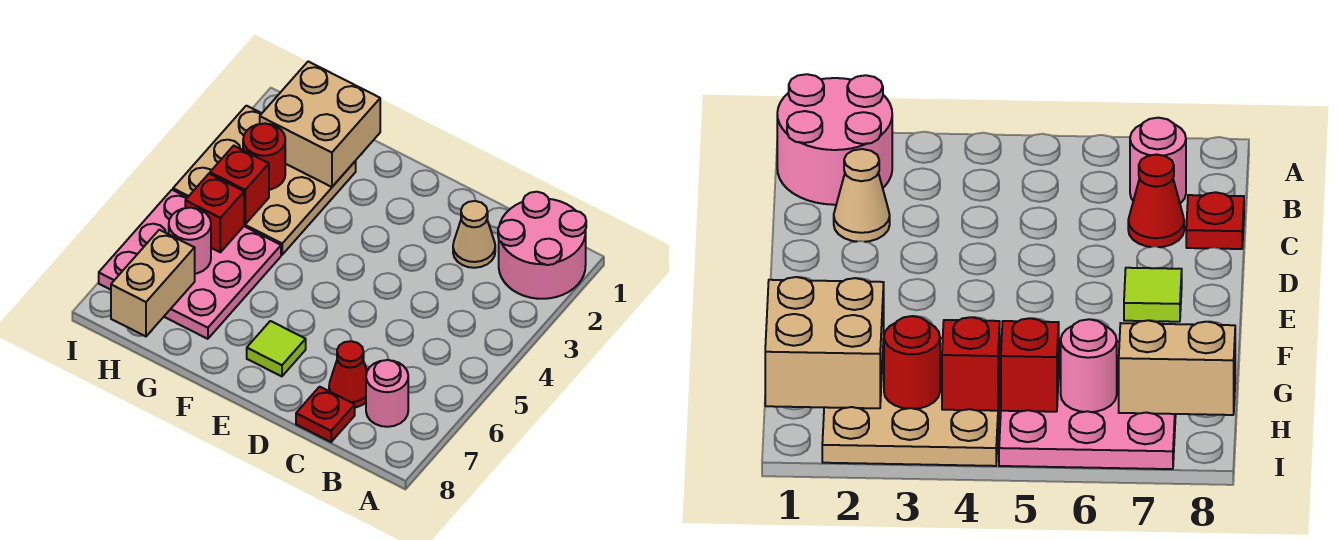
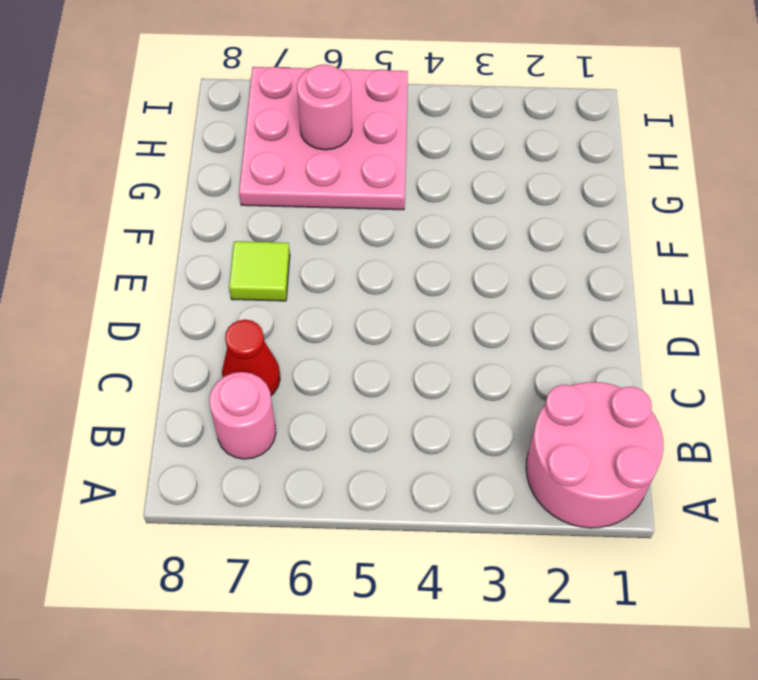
none -> tan 1x1 cone [453,201,495,268]
none -> red 1x1 plate [296,387,355,442]
none -> tan 3x3 plate [173,106,356,255]

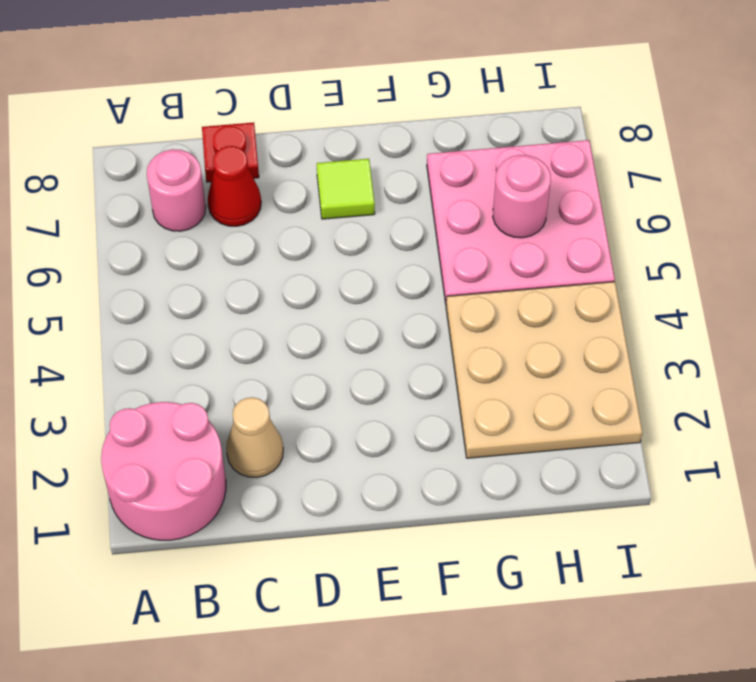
none -> tan 2x2 brick [260,61,380,187]
none -> red 1x1 round brick [243,123,285,190]
none -> red 1x1 brick [210,146,269,224]

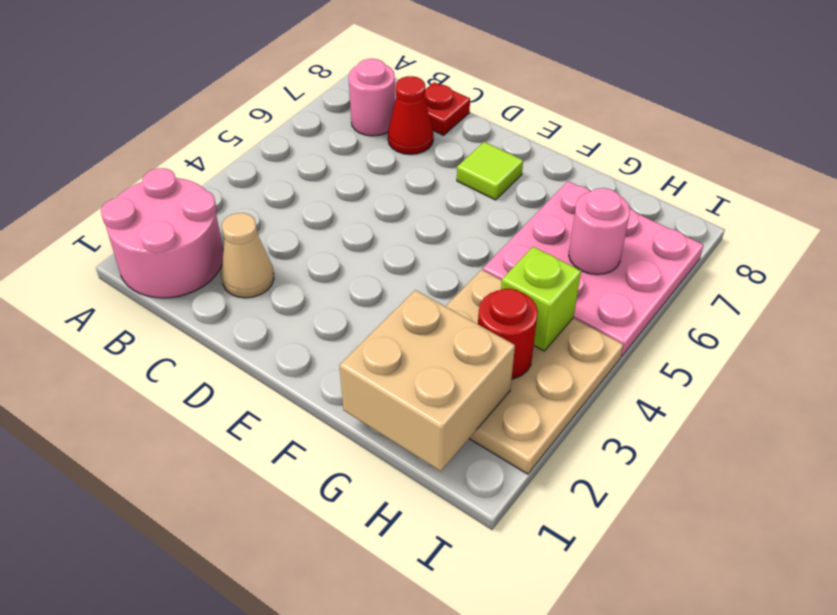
lime 1x1 brick [501,247,581,351] -> red 1x1 brick [210,146,269,224]
none -> red 1x1 brick [185,174,244,252]
none -> tan 1x2 brick [111,230,195,336]

